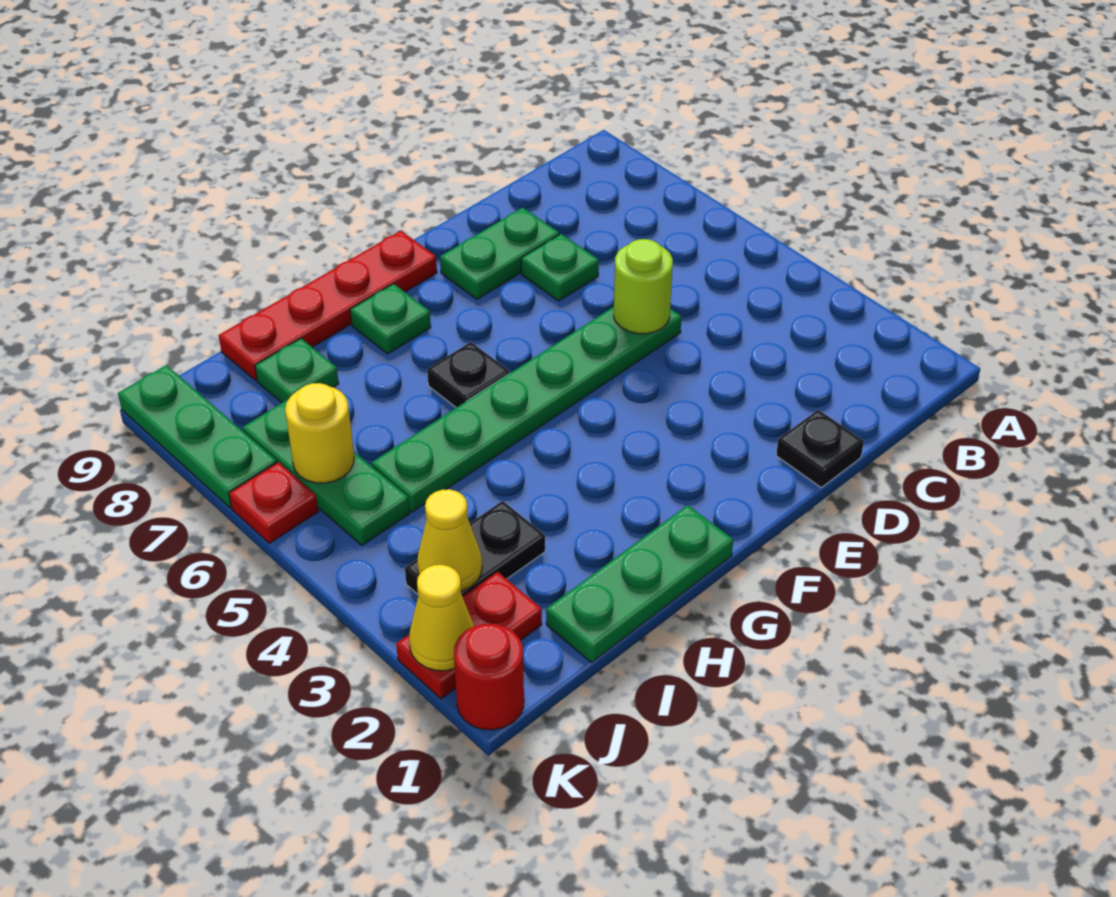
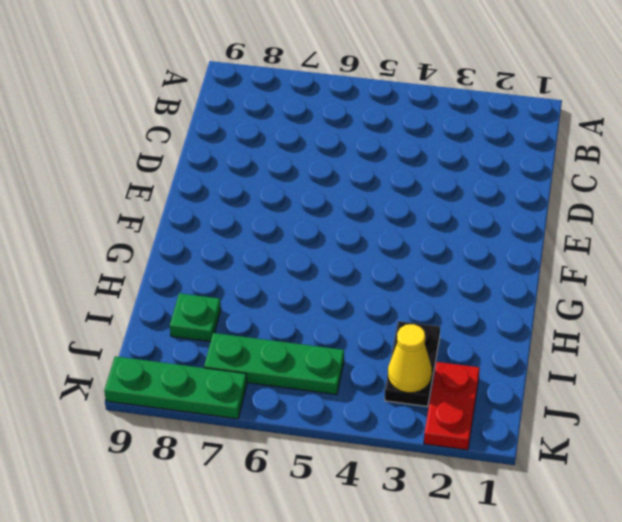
none -> black 1x1 plate [776,410,864,488]
none -> green 1x6 plate [371,307,682,512]
none -> green 1x1 plate [521,234,599,301]

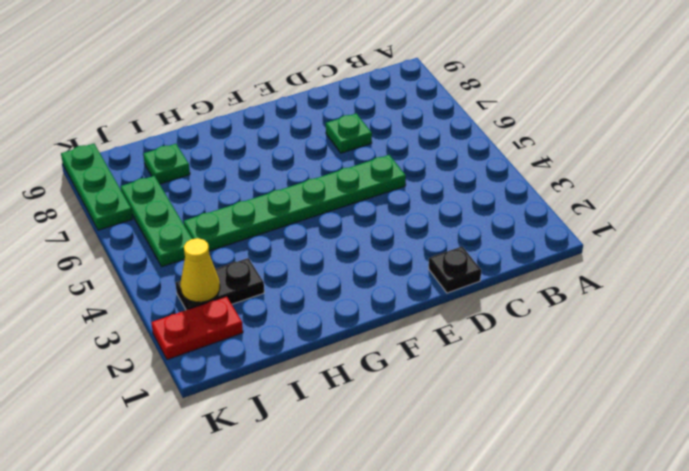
none -> green 1x2 plate [440,208,559,299]
none -> red 1x4 plate [219,231,437,381]
none -> green 1x3 plate [546,505,733,663]

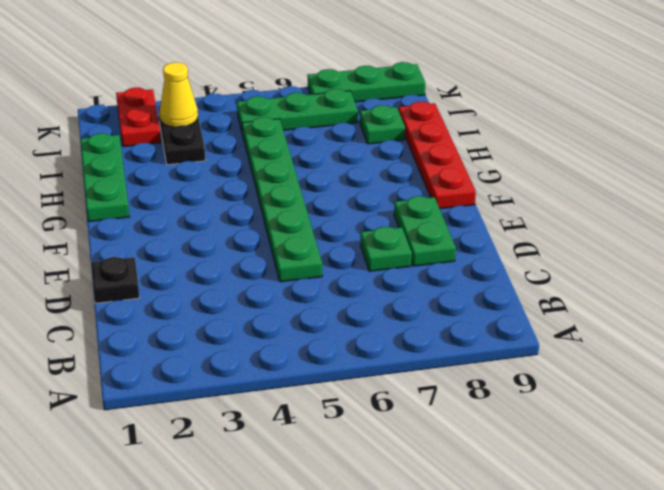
none -> black 1x1 plate [427,342,510,408]
none -> green 1x1 plate [350,284,431,354]
none -> red 1x1 round brick [454,624,524,730]

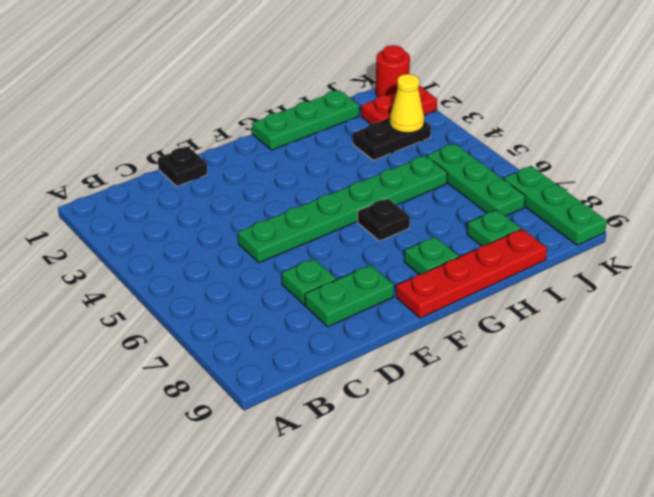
none -> red 1x1 plate [229,462,318,543]
none -> lime 1x1 round brick [614,239,673,334]
none -> yellow 1x1 round brick [285,383,354,483]

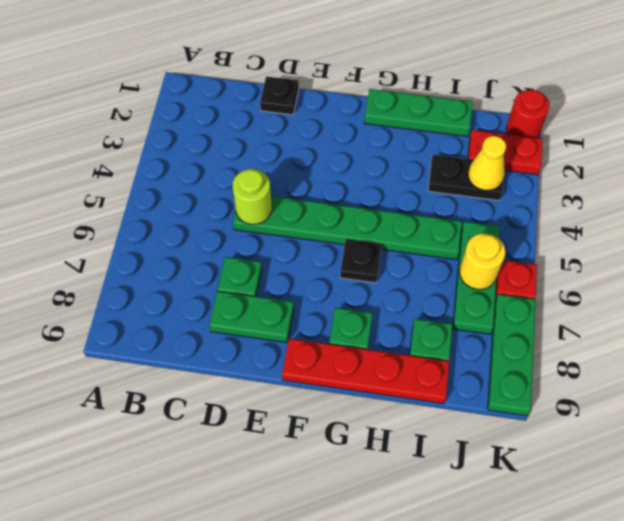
none -> yellow 1x1 cone [409,565,474,671]

